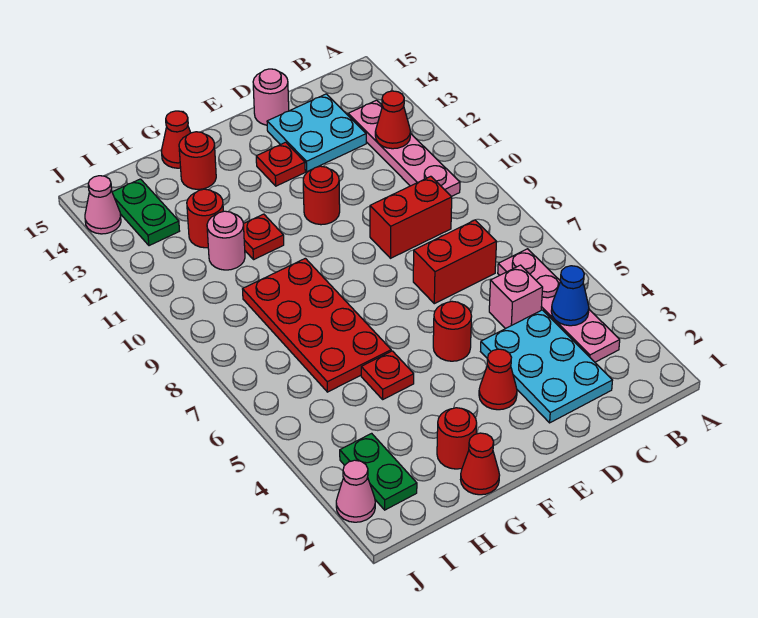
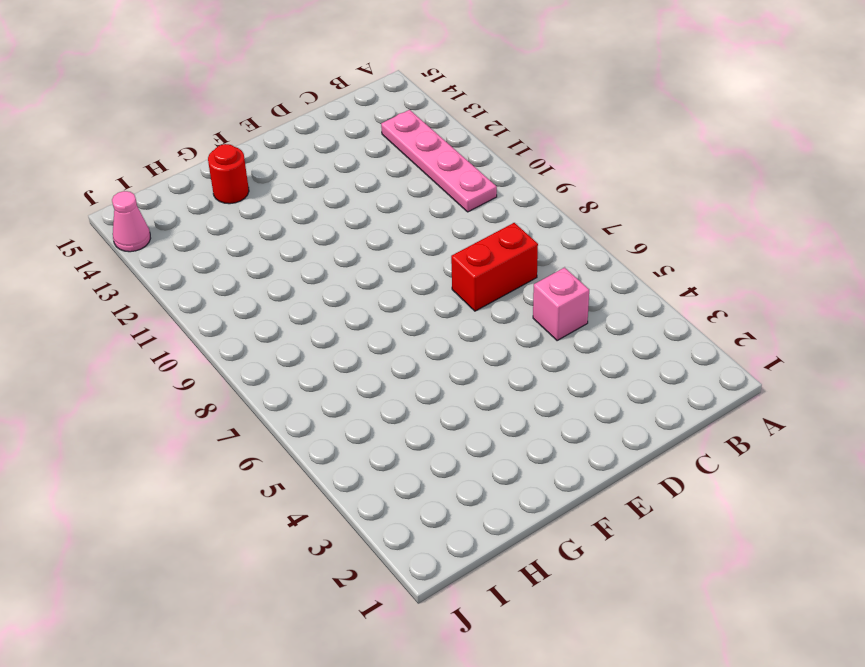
none -> pink 1x4 plate [498,249,620,362]
none -> cyan 2x3 plate [481,310,613,423]
none -> red 1x2 brick [370,176,452,258]

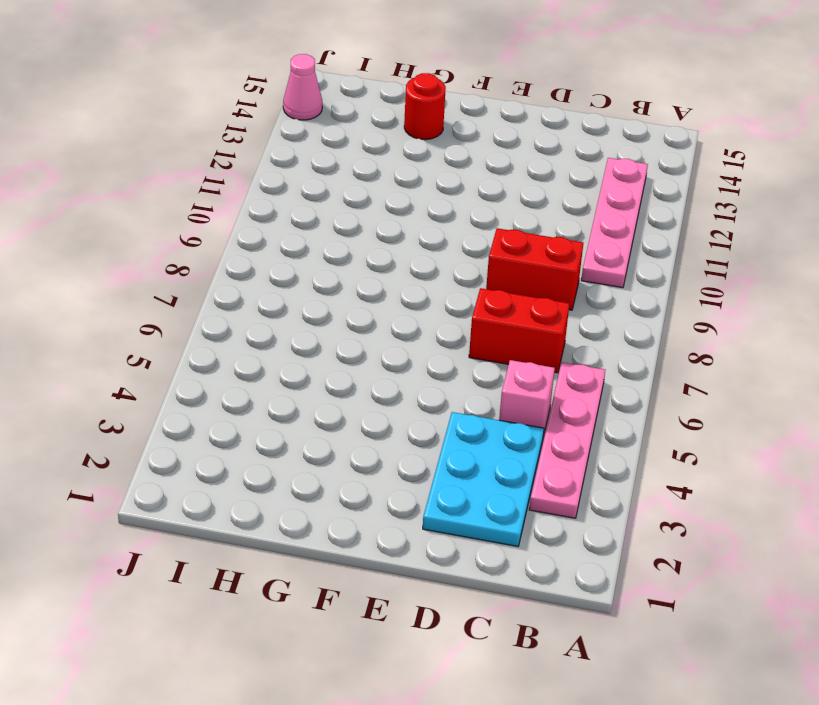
none -> cyan 2x2 plate [267,94,366,172]
none -> pink 1x1 round brick [253,69,289,125]
none -> red 1x1 cone [479,349,517,410]

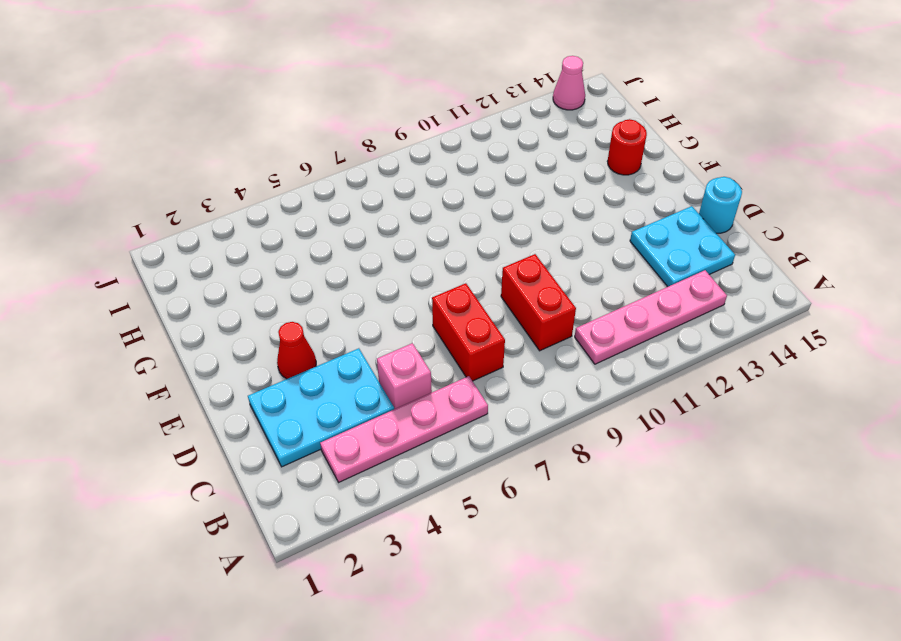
cyan 1x1 round brick [699,177,742,233] -> pink 1x1 round brick [253,69,289,125]
none -> red 1x1 round brick [433,301,472,361]
none -> red 1x1 round brick [303,166,340,225]
none -> red 1x1 plate [256,142,305,186]

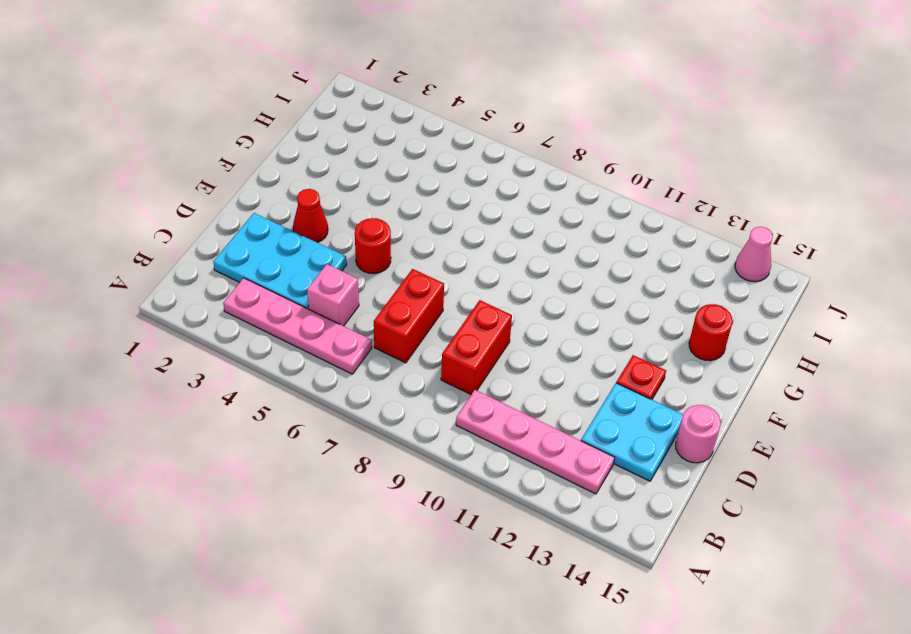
none -> red 1x1 round brick [303,166,340,225]
none -> red 1x1 cone [461,433,500,495]
none -> red 1x1 round brick [437,408,477,469]

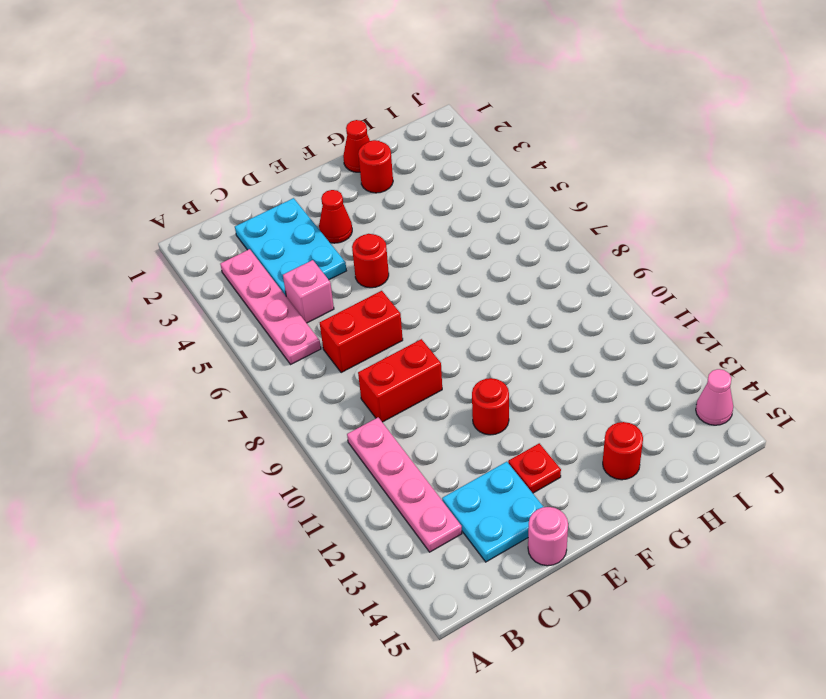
none -> red 1x1 plate [361,351,414,399]
none -> red 2x4 plate [243,258,391,392]
none -> red 1x1 plate [243,214,284,259]

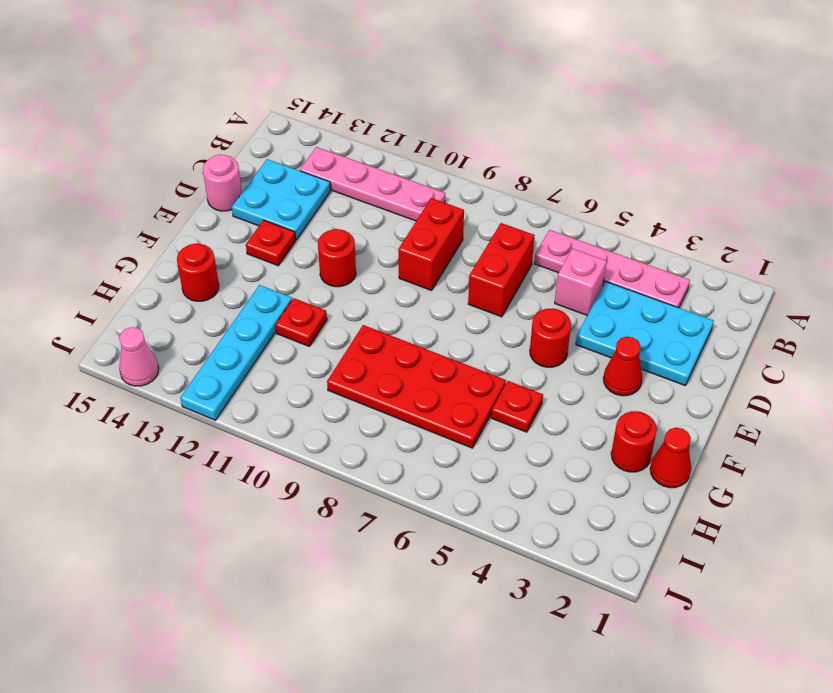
cyan 1x4 plate [180,285,292,420] -> red 1x1 round brick [187,189,223,248]
none -> red 1x1 cone [161,111,191,168]
none -> pink 1x1 round brick [207,211,245,270]
none -> green 1x2 plate [340,433,417,510]

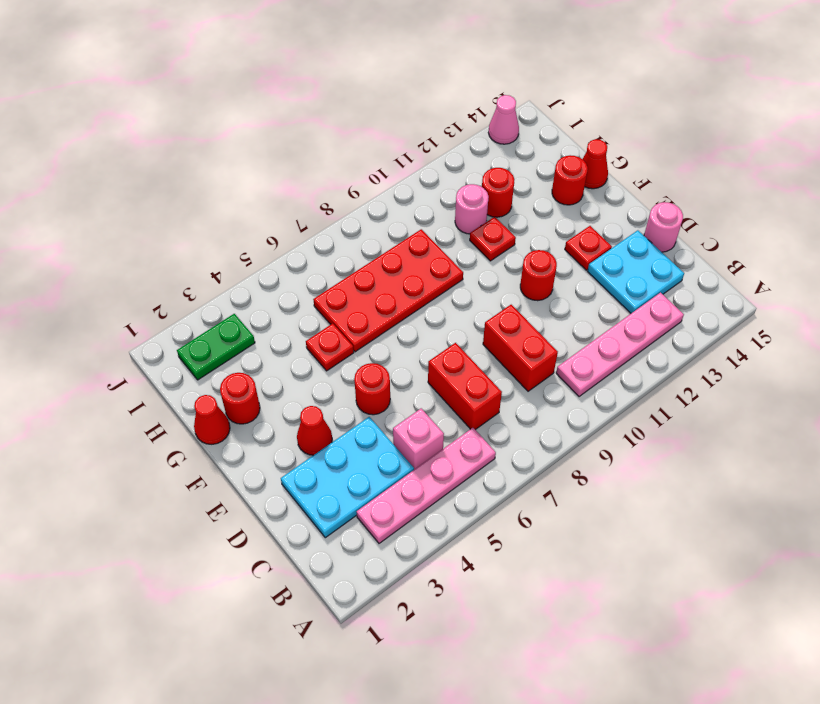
none -> green 1x2 plate [112,179,179,246]
none -> pink 1x1 cone [336,460,375,522]
none -> blue 1x1 cone [551,266,589,326]

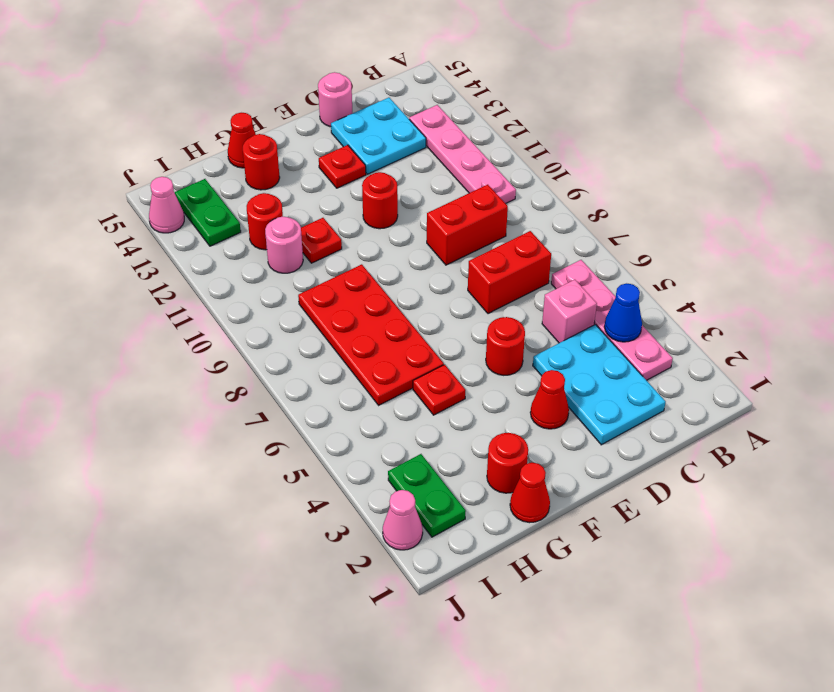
none -> red 1x1 cone [375,91,410,149]

